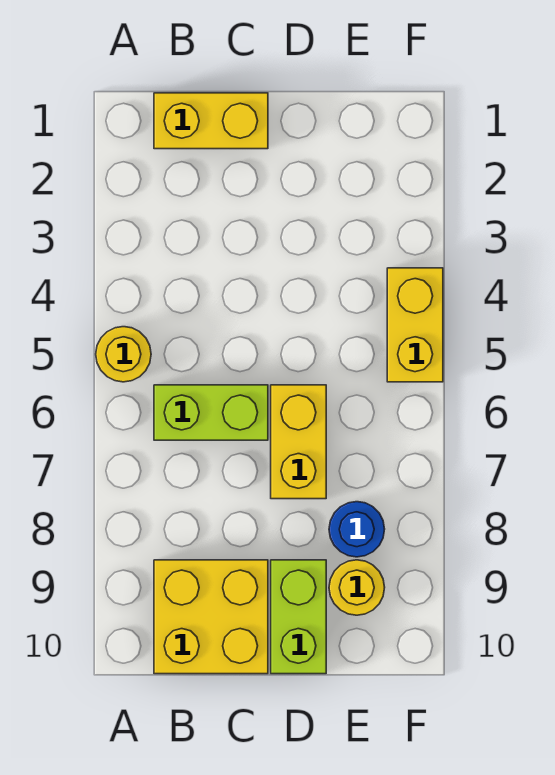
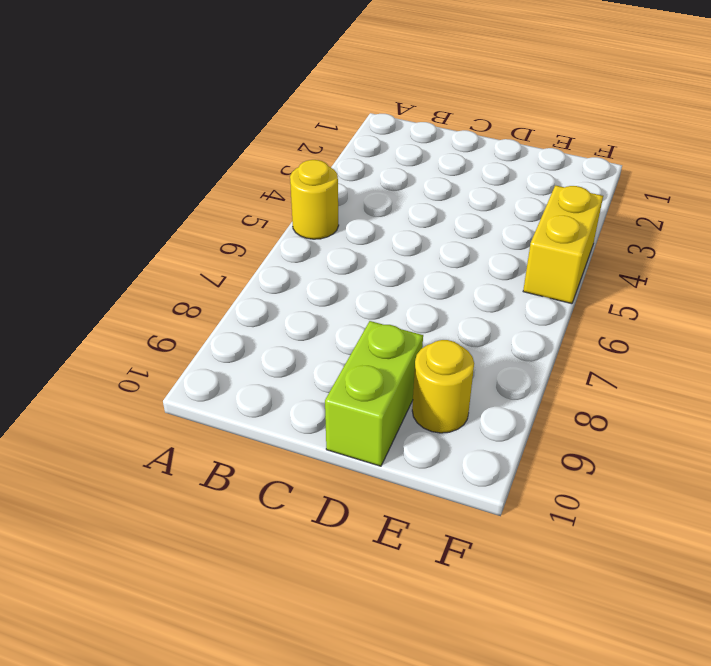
none -> yellow 1x2 brick [154,93,268,149]
none -> lime 1x2 brick [154,385,268,440]

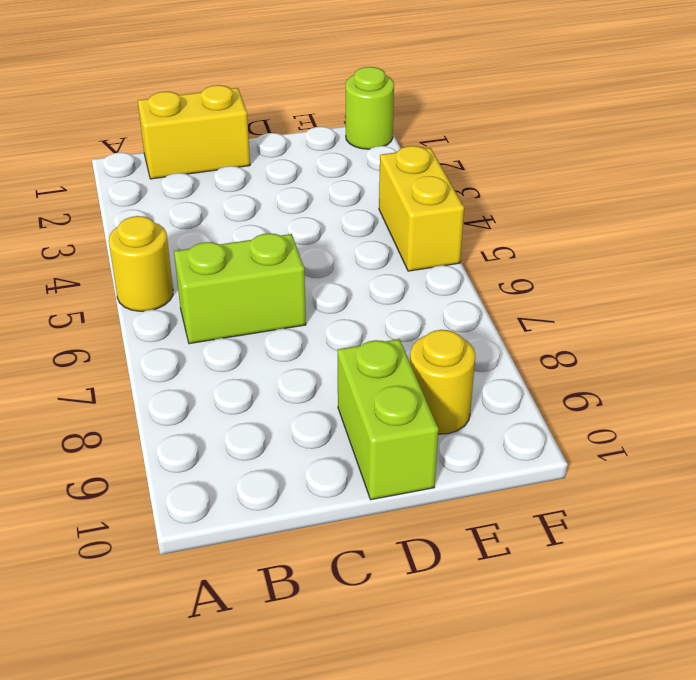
lime 1x1 round brick [346,67,394,149] -> none
none -> yellow 2x2 brick [154,560,268,674]
none -> yellow 1x2 brick [271,385,326,499]

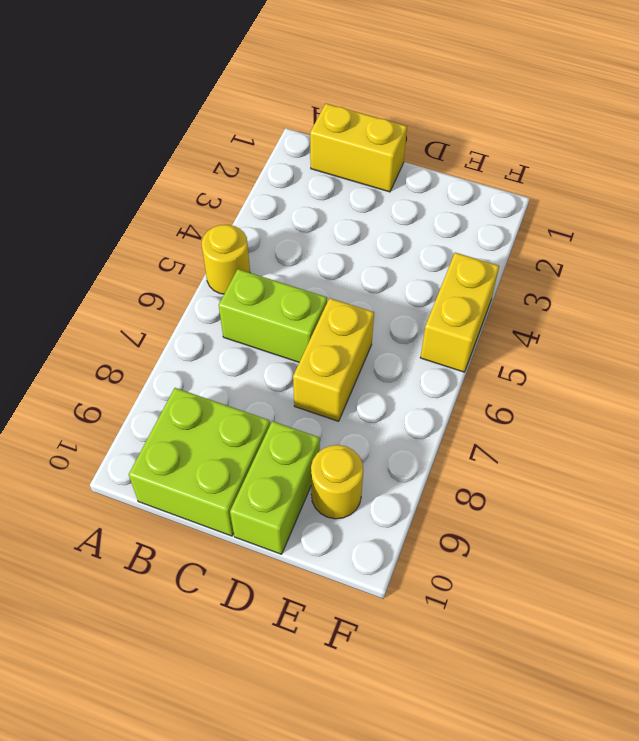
lime 2x2 brick [129,388,270,536] -> yellow 2x2 brick [154,560,268,674]
none -> blue 1x1 round brick [329,502,385,557]

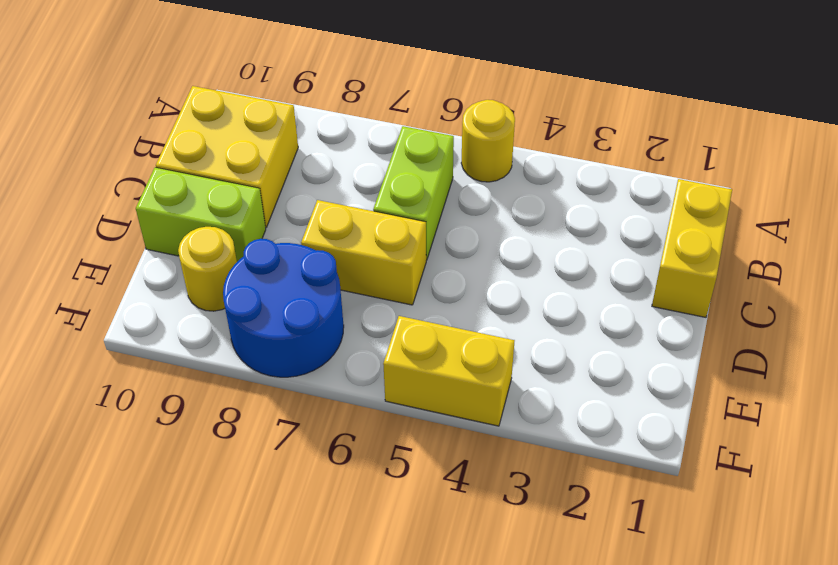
blue 2x2 round brick [223,239,344,377] -> blue 1x1 round brick [329,502,385,557]

